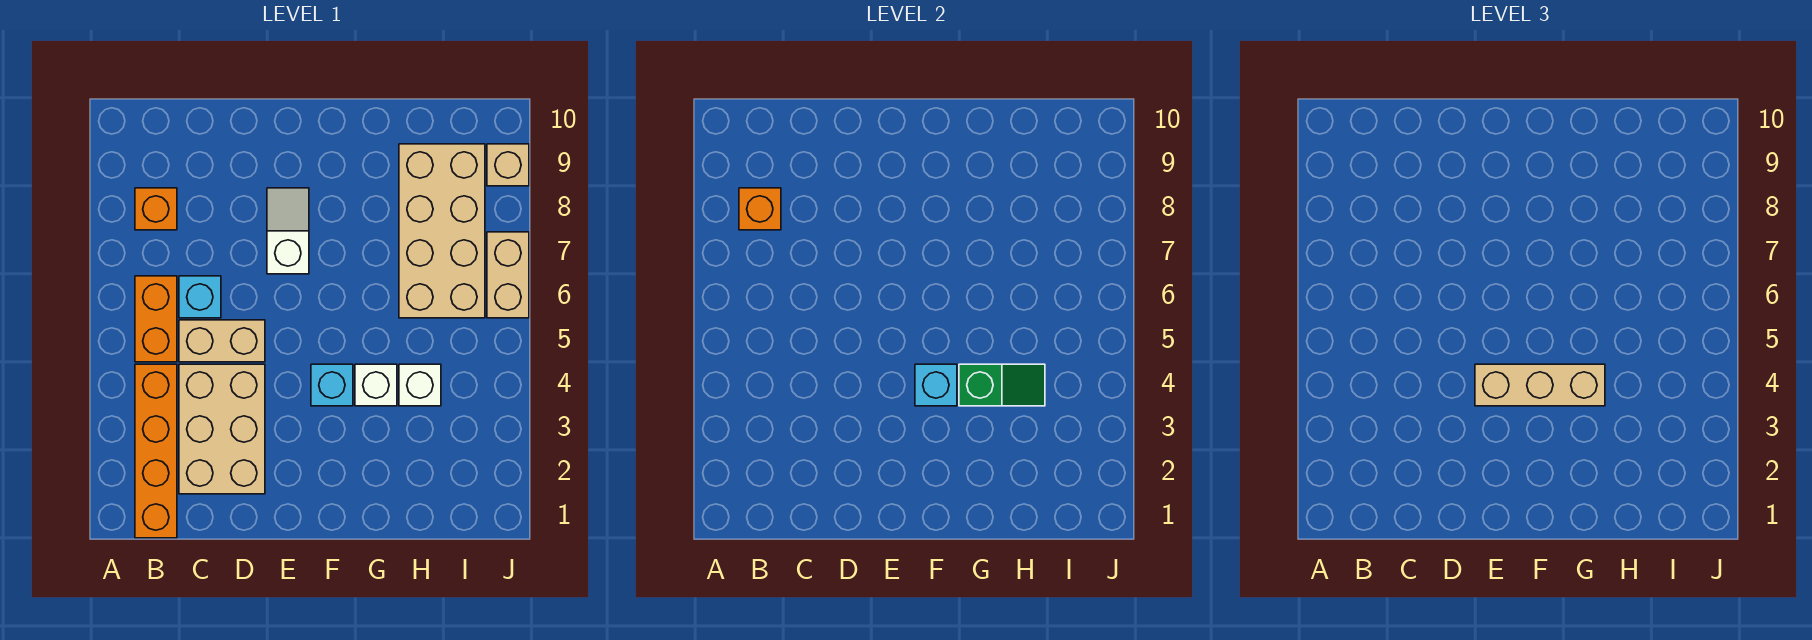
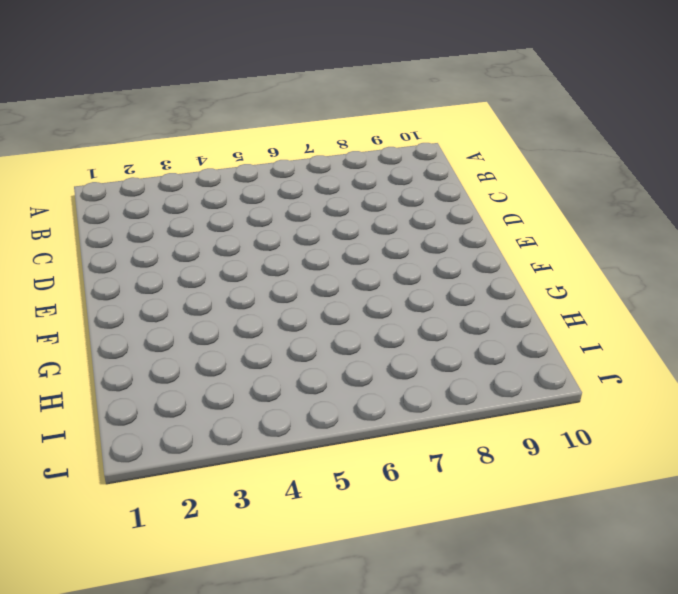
none -> orange 1x4 brick [135,364,177,538]
none -> orange 1x2 brick [135,276,177,362]
none -> orange 1x1 brick [135,188,177,230]

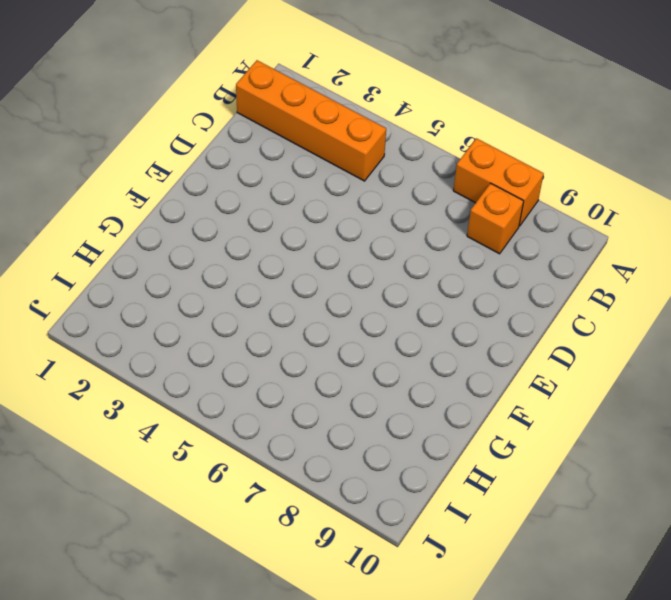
orange 1x2 brick [453,138,544,226] -> orange 1x2 brick moved to [135,276,177,362]
none -> tan 2x3 brick [179,364,265,494]
none -> tan 1x2 brick [179,320,265,362]
none -> cyan 1x1 brick [179,276,221,318]

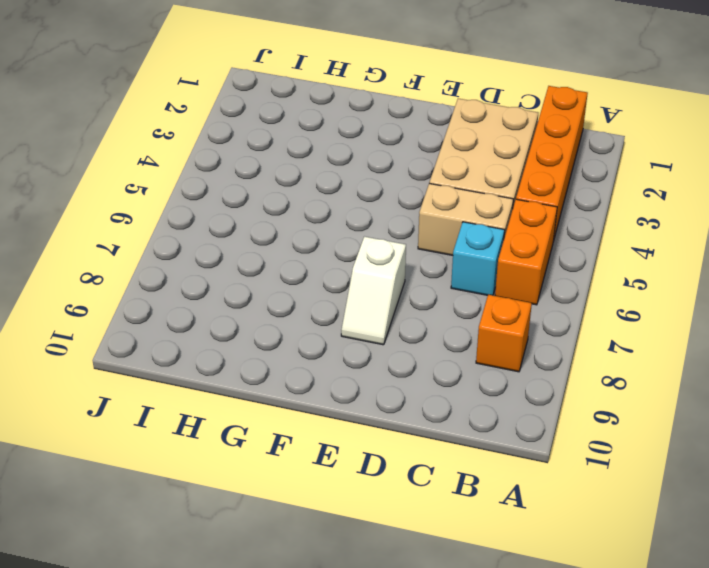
none -> cyan 1x1 brick [311,364,353,406]
none -> white 1x1 brick [355,364,397,406]
none -> white 1x1 brick [399,364,441,406]

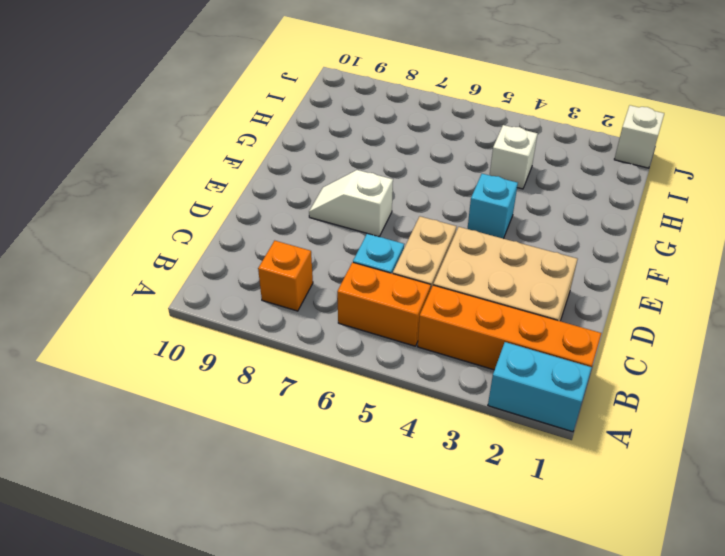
cyan 1x2 brick [488,342,592,432] -> none
white 1x1 brick [614,105,664,168] -> white 1x1 brick moved to [355,364,397,406]
none -> tan 2x4 brick [399,144,485,318]
none -> tan 1x2 brick [487,232,529,318]
none -> tan 1x1 brick [487,144,529,186]

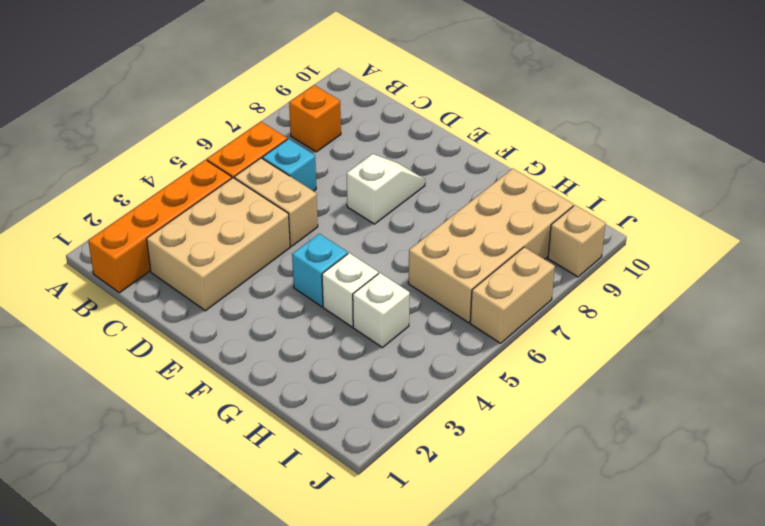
none -> orange 1x1 brick [739,188,781,230]
none -> cyan 1x1 brick [915,364,957,406]
none -> green 1x2 slope [959,364,1045,406]

